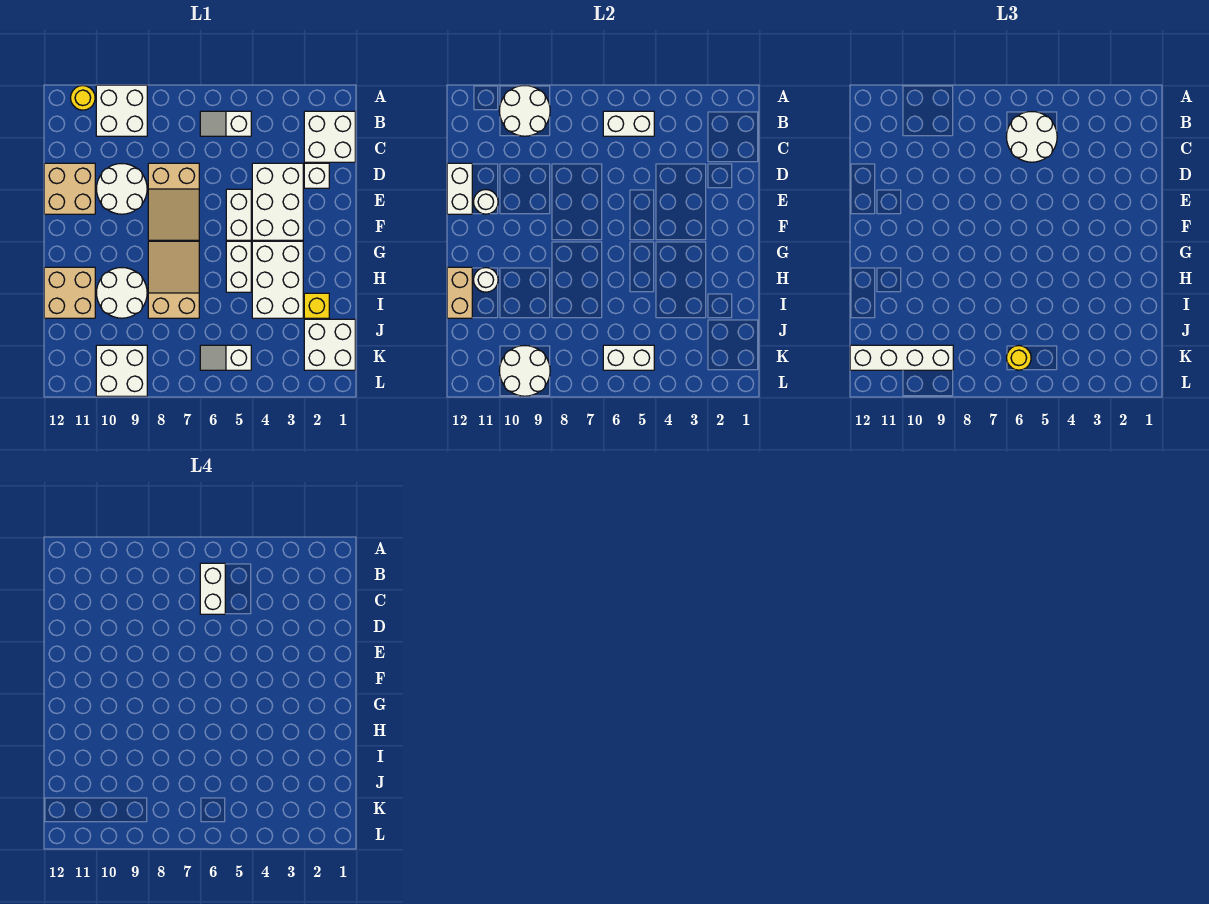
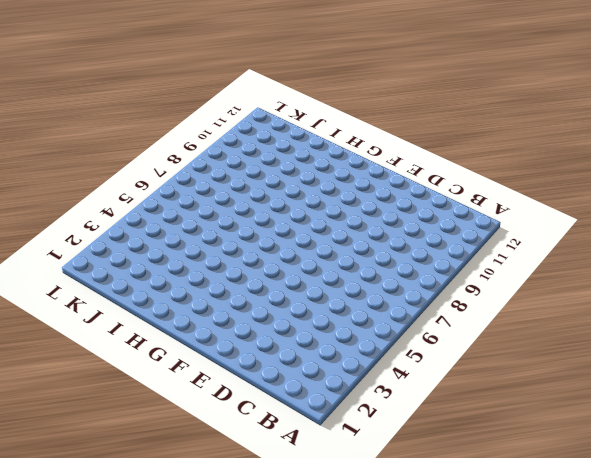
none -> white 2x2 brick [96,85,147,136]
none -> yellow 1x1 round brick [71,86,95,110]
none -> white 2x2 brick [304,111,355,162]
none -> white 1x2 slope [200,111,251,136]

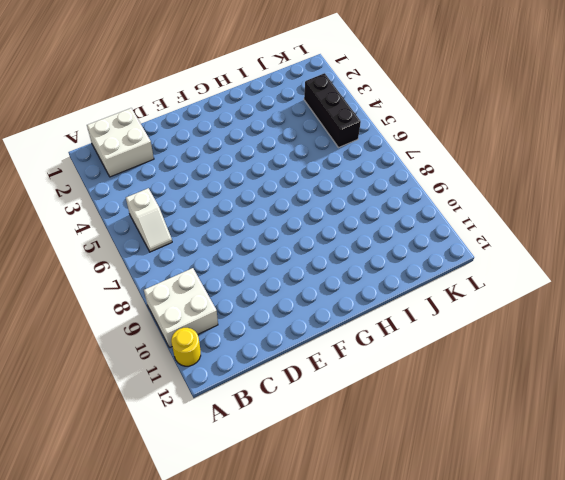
black 1x3 brick [304,73,361,147] -> white 1x2 slope [200,345,251,370]
none -> white 1x1 brick [304,163,329,188]
none -> white 2x3 brick [252,163,303,240]
none -> tan 2x3 slope [148,163,199,240]
none -> white 2x2 round brick [96,164,147,214]

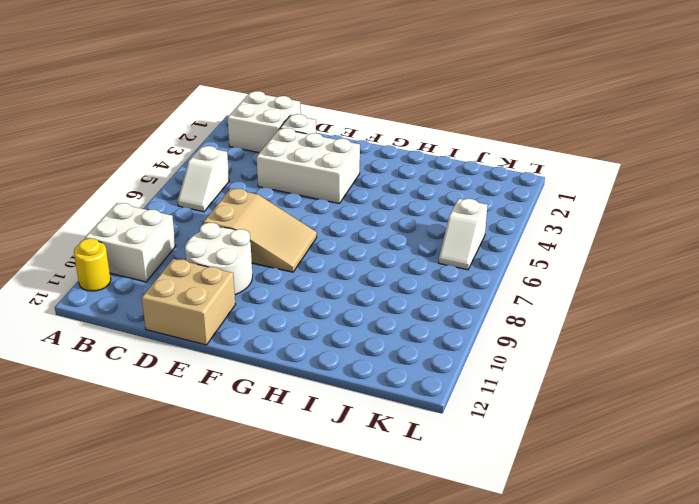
none -> white 1x2 brick [226,189,251,240]
none -> white 2x3 brick [252,241,303,318]
none -> white 1x2 brick [226,241,251,292]
none -> tan 2x3 slope [148,241,199,318]

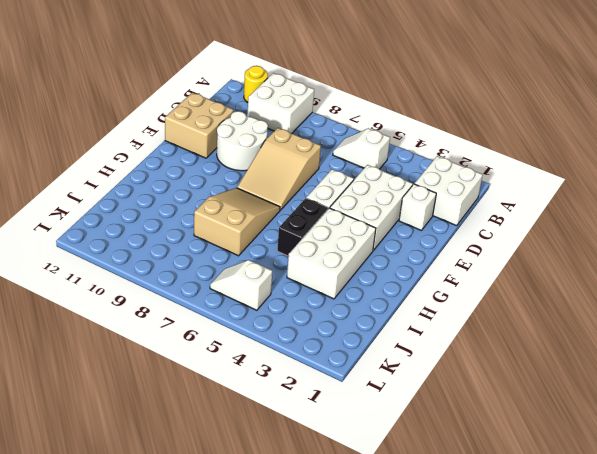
black 1x2 brick [277,198,328,256] -> white 1x2 brick [226,241,251,292]
none -> white 2x2 round brick [96,268,147,318]
none -> tan 2x2 brick [44,267,95,318]
none -> yellow 1x1 brick [304,293,329,318]
none -> white 2x2 brick [304,319,355,370]

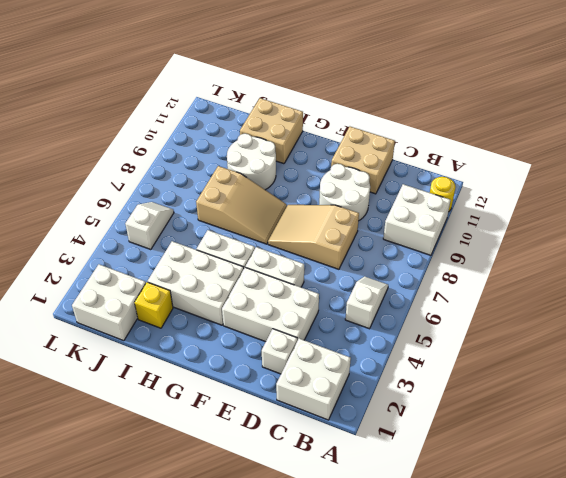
none -> white 2x2 brick [96,345,147,396]
none -> white 2x2 round brick [499,86,550,136]
none -> white 1x2 brick [603,111,654,136]
none -> white 1x2 brick [447,163,472,214]

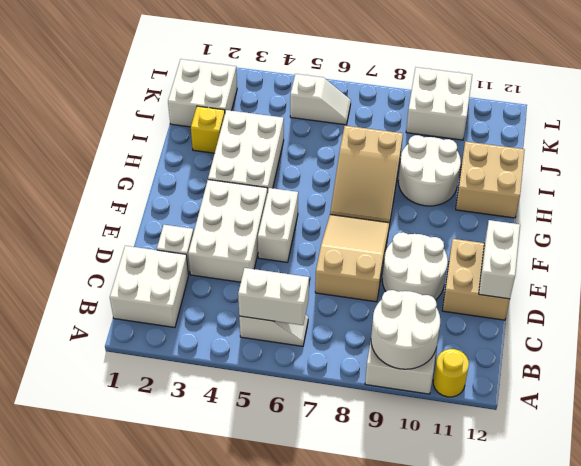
none -> white 1x2 brick [226,241,251,292]
none -> white 1x1 round brick [474,190,498,214]
none -> white 1x1 round brick [474,268,498,292]
none -> tan 1x2 brick [447,267,472,318]

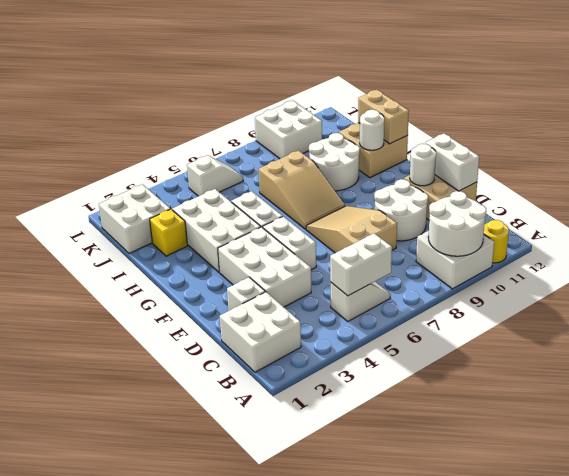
none -> white 1x2 brick [603,345,654,370]
none -> white 2x2 round brick [499,346,550,396]
none -> white 2x2 round brick [1006,112,1057,162]
none -> yellow 1x1 round brick [1007,346,1031,370]

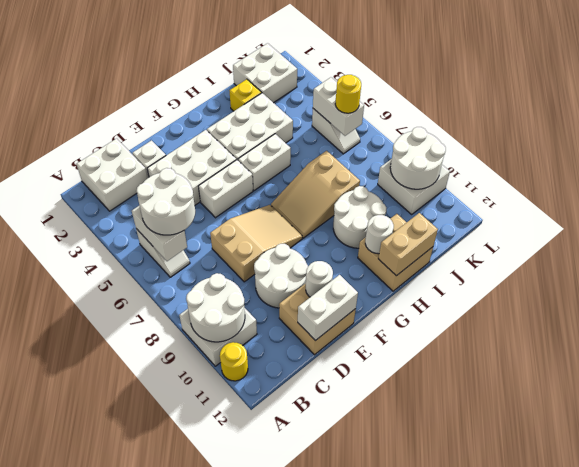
none -> white 1x4 brick [850,345,953,370]
none -> white 1x2 brick [200,563,225,614]

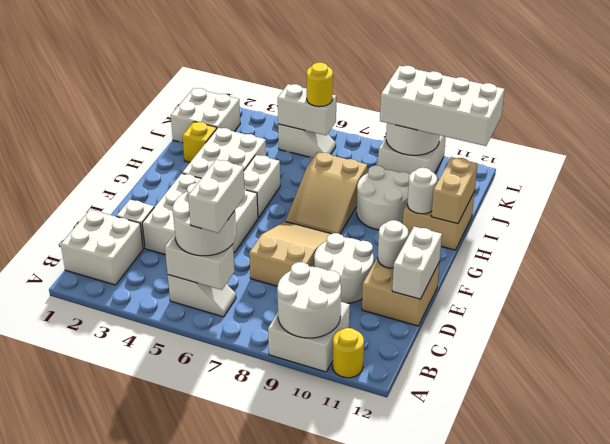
white 2x4 brick [380,66,505,146] -> white 1x4 brick [850,345,953,370]

